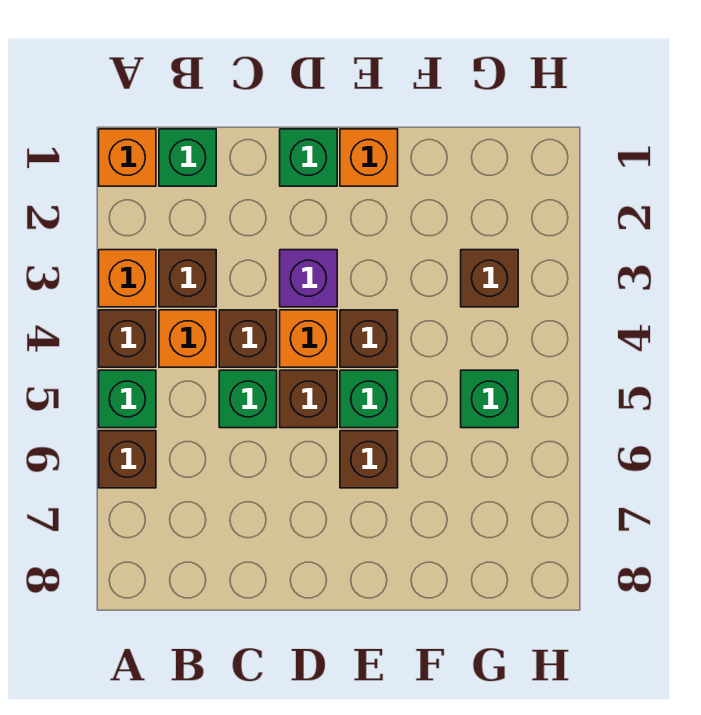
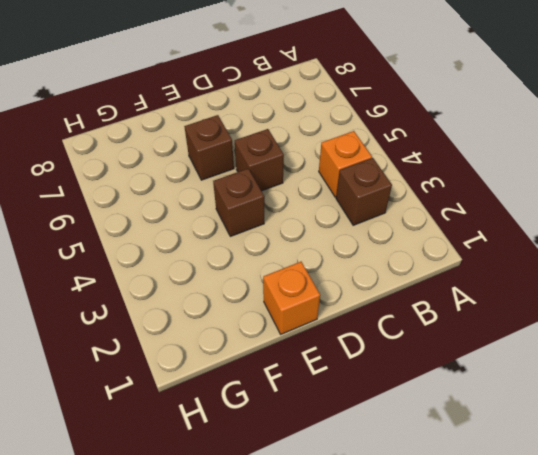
none -> orange 1x1 brick [99,129,156,186]
none -> orange 1x1 brick [99,250,156,307]
none -> brown 1x1 brick [99,310,156,367]

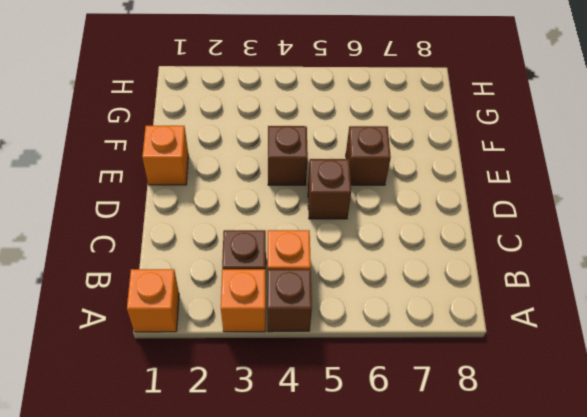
none -> green 1x1 brick [99,370,156,428]
none -> brown 1x1 brick [99,431,156,488]
none -> green 1x1 brick [159,129,216,186]

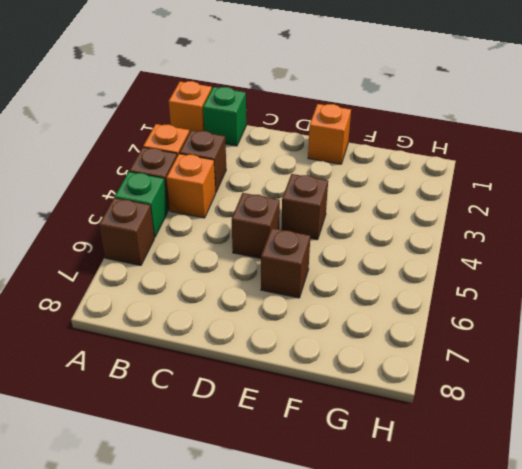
none -> brown 1x1 brick [219,310,277,367]
none -> green 1x1 brick [219,370,277,428]
none -> green 1x1 brick [280,129,337,186]

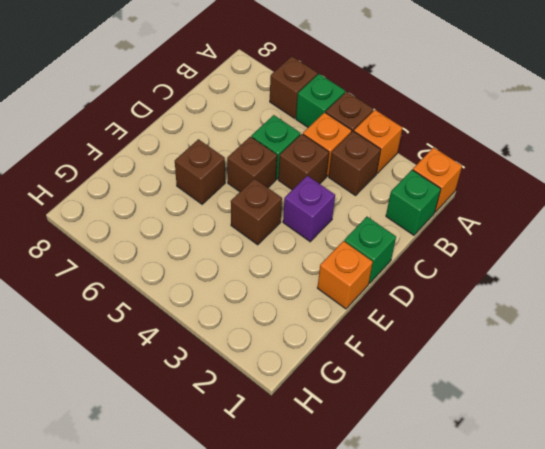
none -> orange 1x1 brick [280,310,337,367]
none -> green 1x1 brick [340,370,398,428]
none -> brown 1x1 brick [461,250,518,307]

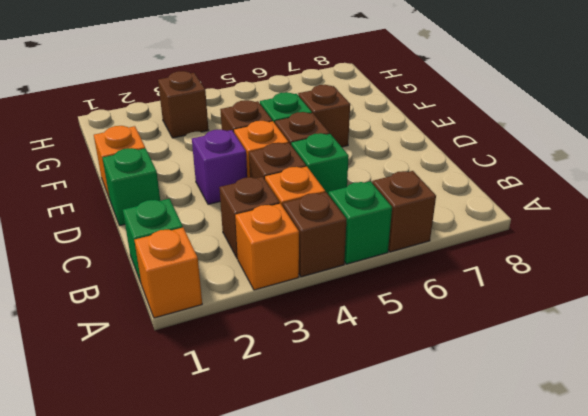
none -> green 1x1 brick [461,370,518,428]

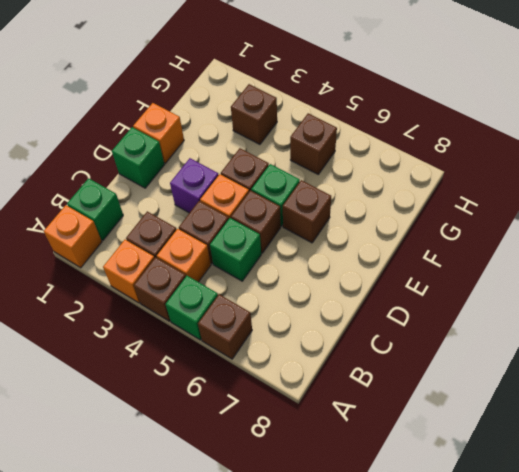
brown 1x1 brick [290,113,337,174] -> green 1x1 brick [461,370,518,428]

